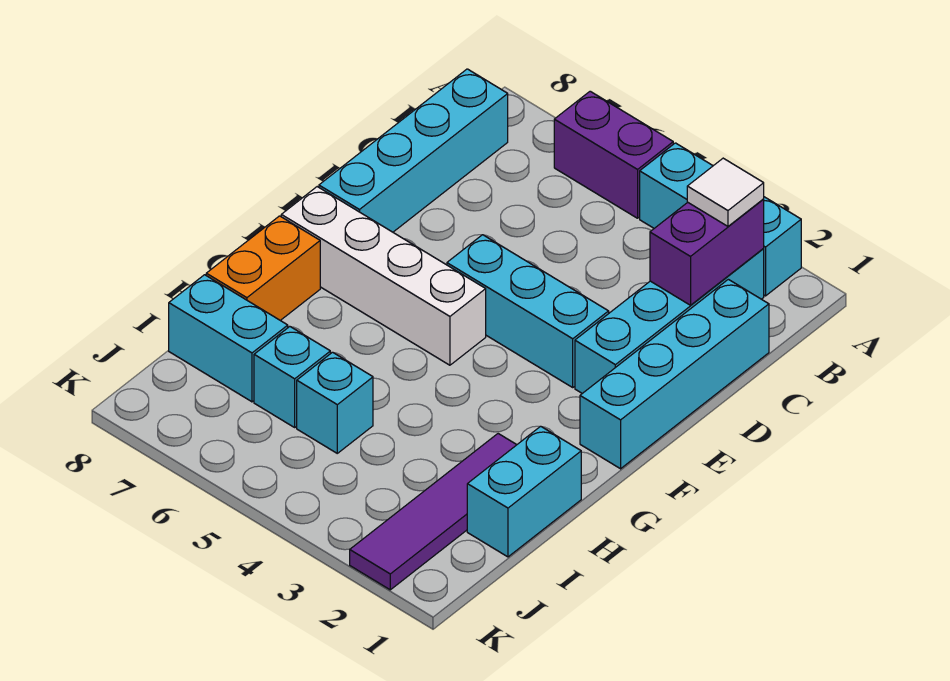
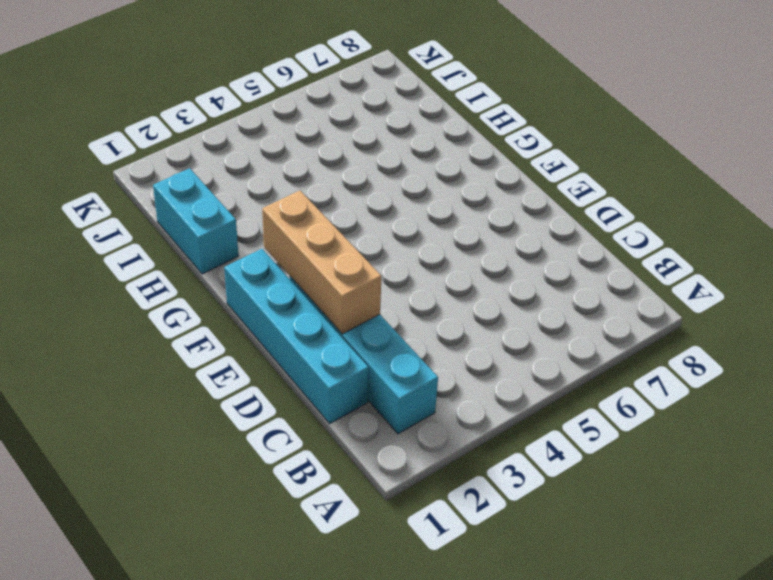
tan 1x3 brick [262,191,382,334] -> none
none -> cyan 1x3 brick [640,143,801,296]
none -> purple 1x2 brick [554,91,673,218]
none -> cyan 1x4 brick [319,69,508,232]

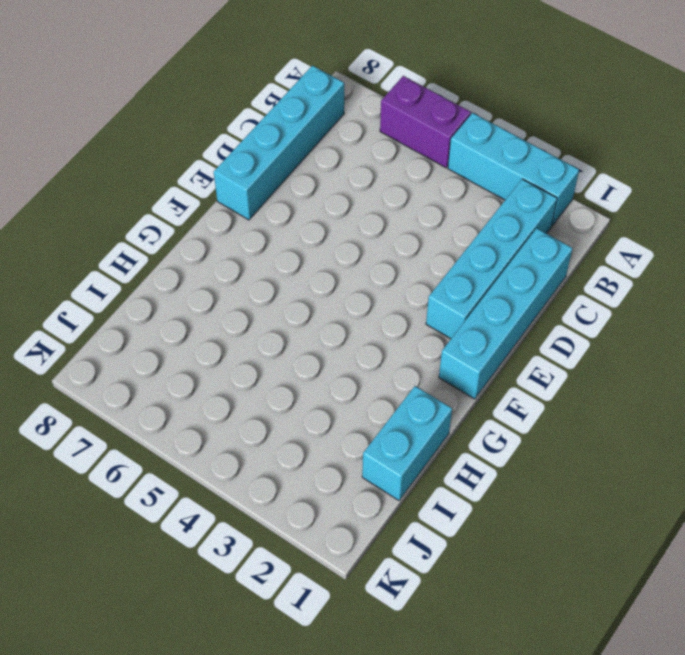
none -> cyan 1x3 brick [447,235,609,387]
none -> white 1x4 brick [281,187,486,365]
none -> orange 1x2 brick [206,216,320,320]

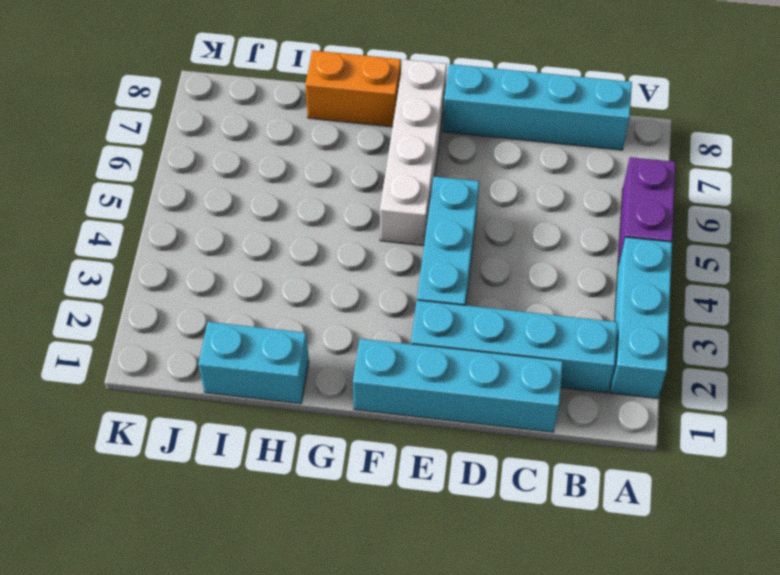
none -> purple 1x4 tile [350,434,516,590]
none -> cyan 1x1 brick [297,352,373,453]
none -> cyan 1x1 brick [254,327,330,427]

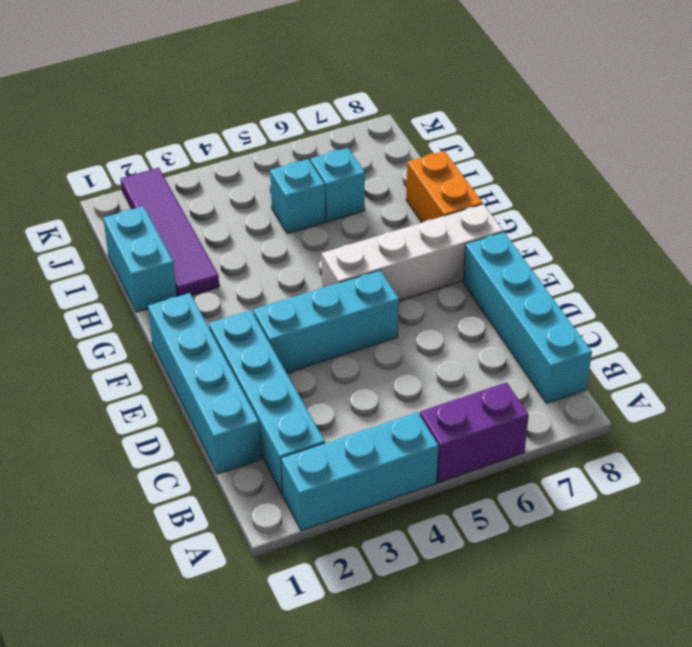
none -> cyan 1x2 brick [169,275,288,402]
none -> purple 1x2 brick [650,199,764,305]
none -> white 1x1 tile [687,158,764,226]

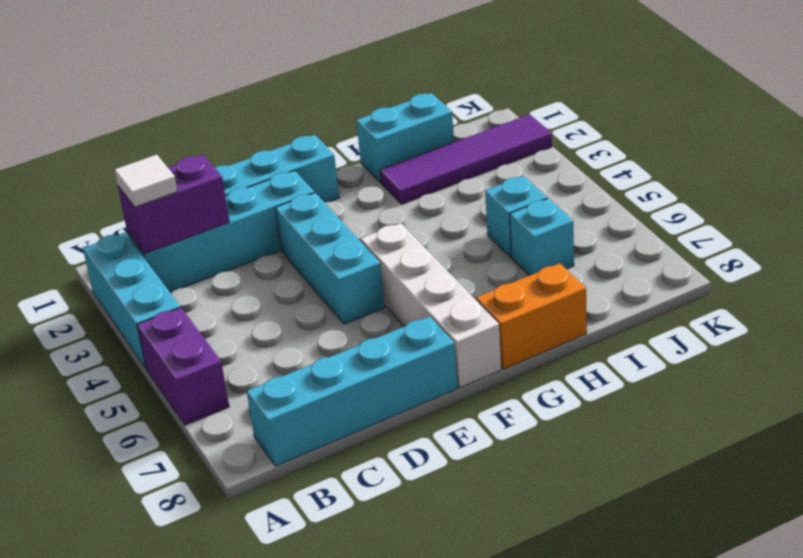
none -> cyan 1x2 brick [169,275,288,402]

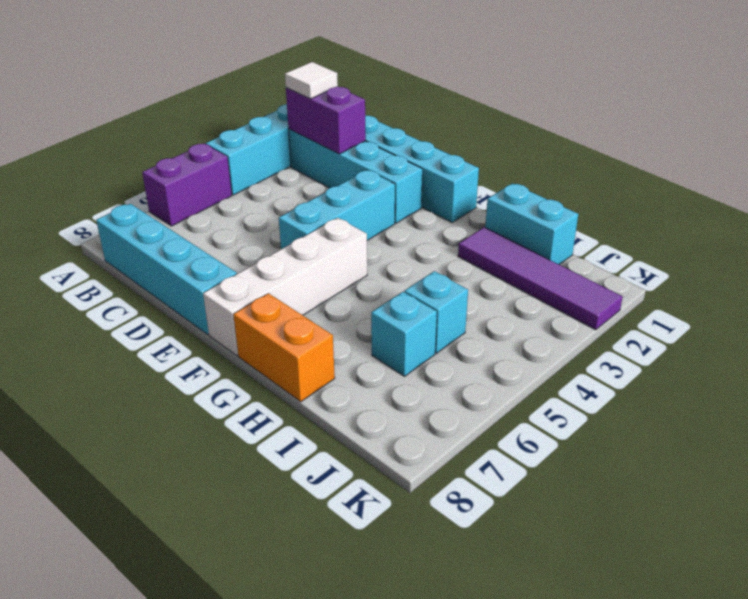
none -> cyan 1x2 brick [169,275,288,402]

